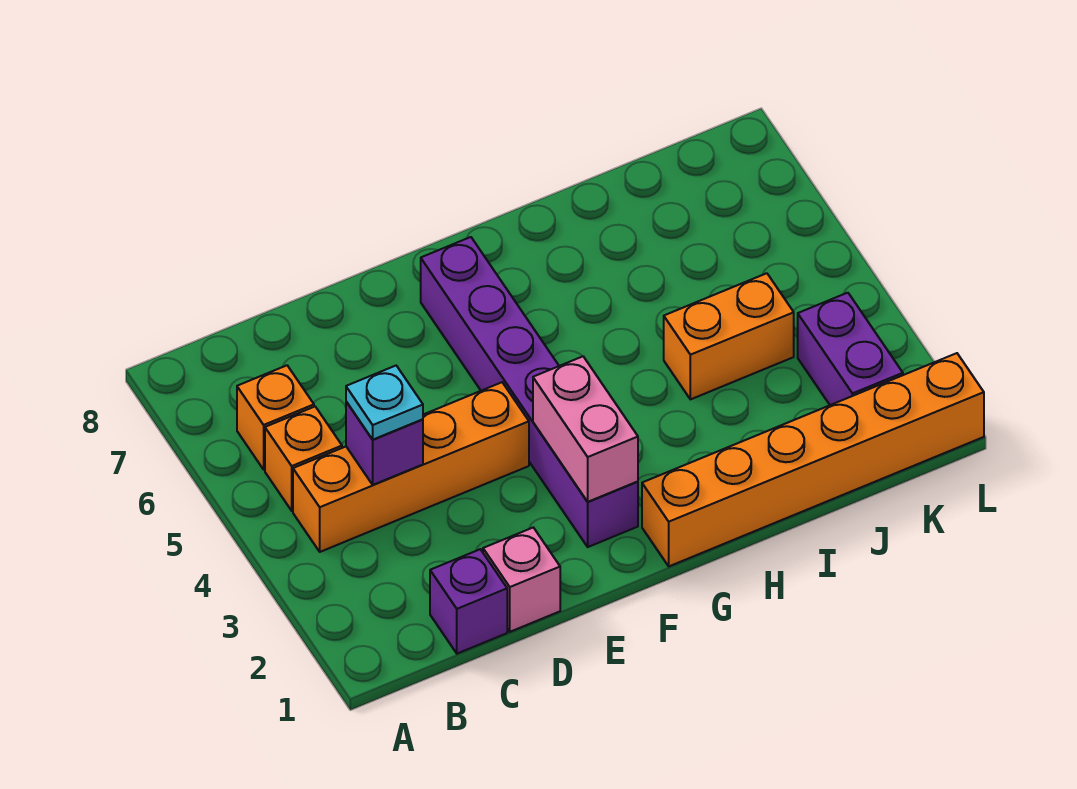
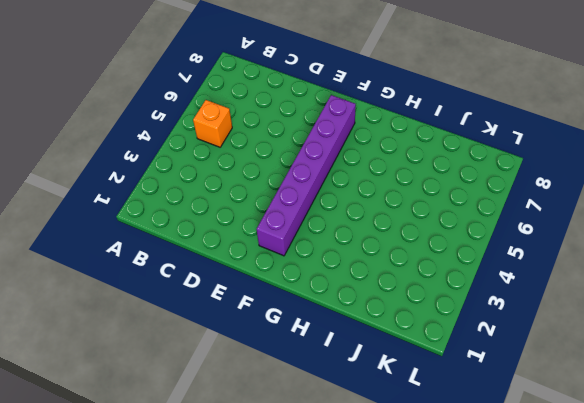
none -> orange 1x4 brick [293,382,529,552]
none -> orange 1x1 brick [237,365,314,470]
none -> purple 1x1 brick [430,549,507,654]

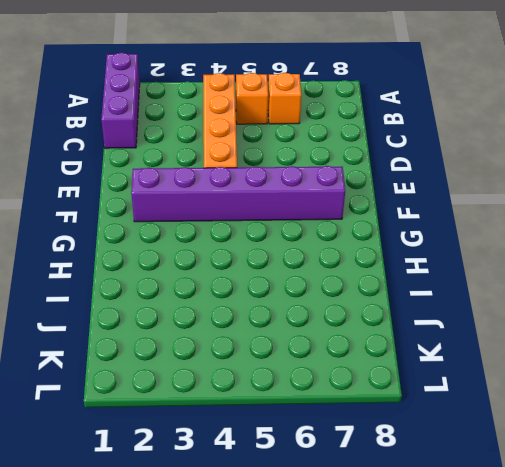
purple 1x3 brick [101,53,140,148] -> purple 1x1 brick [430,549,507,654]
none -> pink 1x1 brick [483,528,560,632]
none -> orange 1x6 brick [642,353,984,566]
none -> orange 1x2 brick [664,273,794,399]

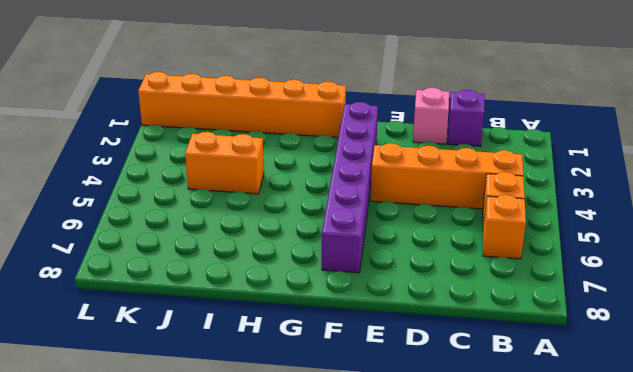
none -> purple 1x2 brick [798,293,903,405]
none -> purple 1x1 brick [346,402,423,485]
none -> pink 1x2 brick [533,356,638,502]

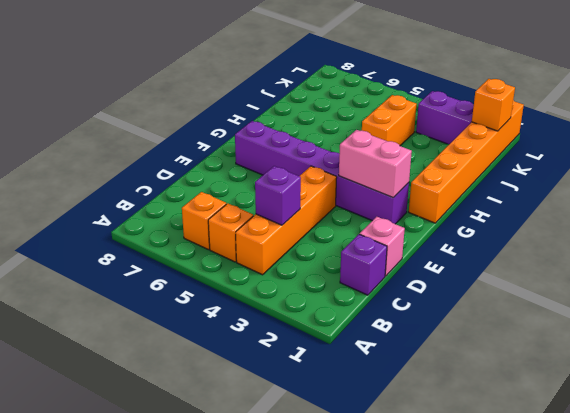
orange 1x1 brick [472,79,515,131] -> none
none -> cyan 1x1 plate [346,366,423,440]

